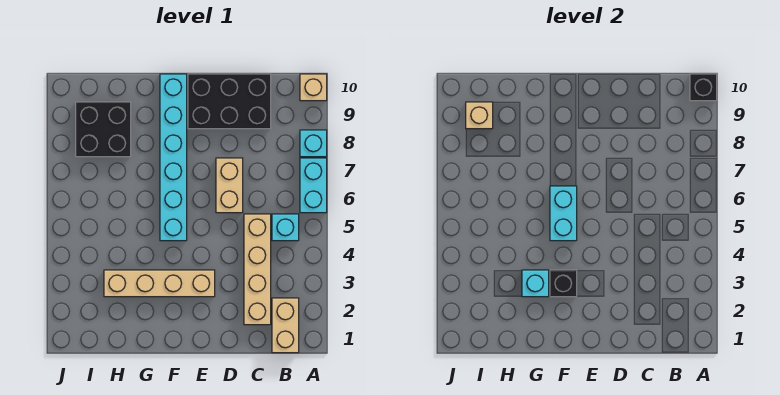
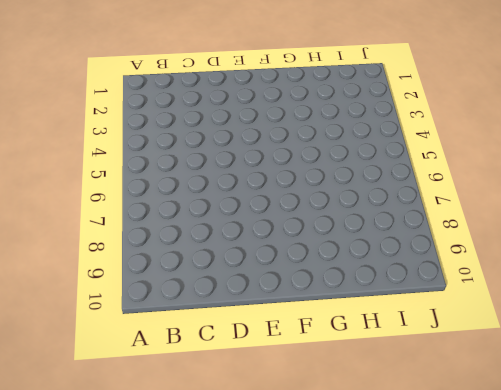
none -> cyan 1x2 brick [300,158,327,213]
none -> cyan 1x1 brick [300,130,327,157]
none -> tan 1x1 brick [300,74,327,101]

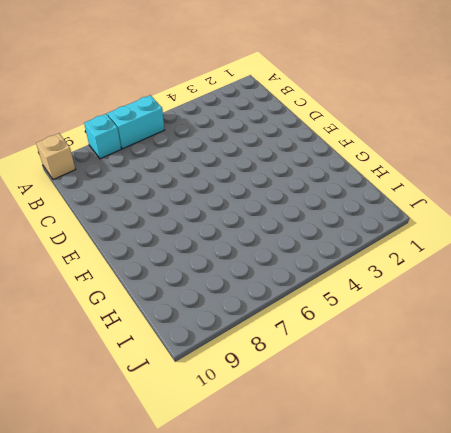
none -> tan 1x2 brick [272,298,299,353]
none -> cyan 1x1 brick [272,214,299,241]
none -> tan 1x4 brick [244,214,271,325]

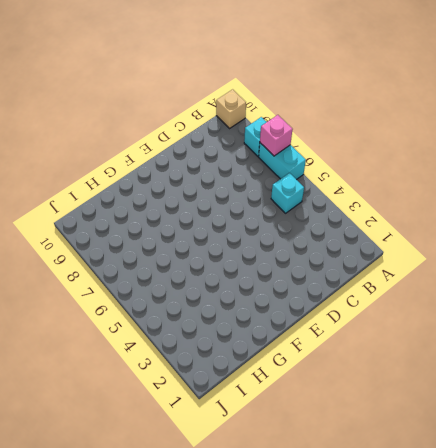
pink 1x1 brick [260,115,293,156] -> none
none -> tan 1x2 brick [272,298,299,353]
none -> tan 1x4 brick [244,214,271,325]
none -> black 2x3 brick [188,74,271,129]

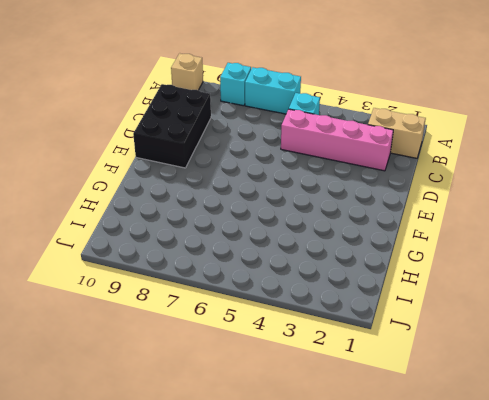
pink 1x4 brick [281,109,393,171] -> tan 1x4 brick [244,214,271,325]
none -> tan 1x2 brick [216,158,243,213]
none -> tan 1x4 brick [104,270,215,297]
none -> cyan 1x6 brick [160,74,187,241]

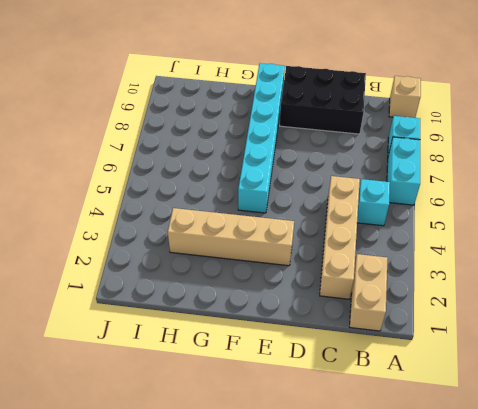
none -> tan 1x2 brick [216,158,243,213]
none -> black 2x2 brick [76,102,131,157]
none -> black 1x1 brick [690,74,717,101]

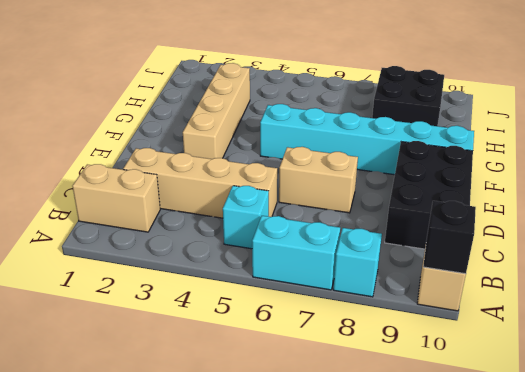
none -> black 1x1 brick [550,270,577,297]
none -> cyan 1x2 brick [550,186,577,241]
none -> cyan 1x1 brick [522,270,549,297]

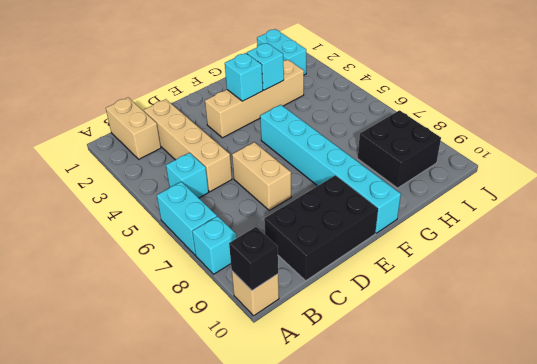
cyan 1x1 brick [225,53,263,101] -> black 1x1 brick [550,270,577,297]
cyan 1x2 brick [257,29,306,75] -> cyan 1x2 brick moved to [550,186,577,241]
none -> tan 1x1 brick [466,102,493,129]

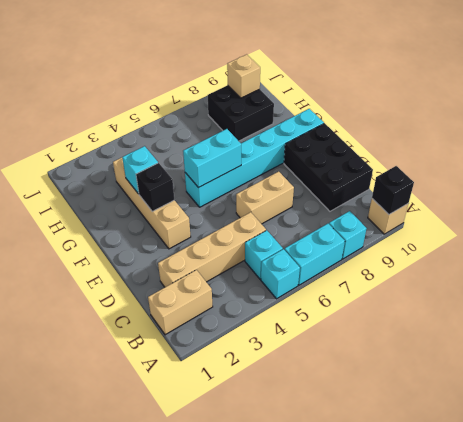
cyan 1x1 brick [261,249,300,299] -> none

